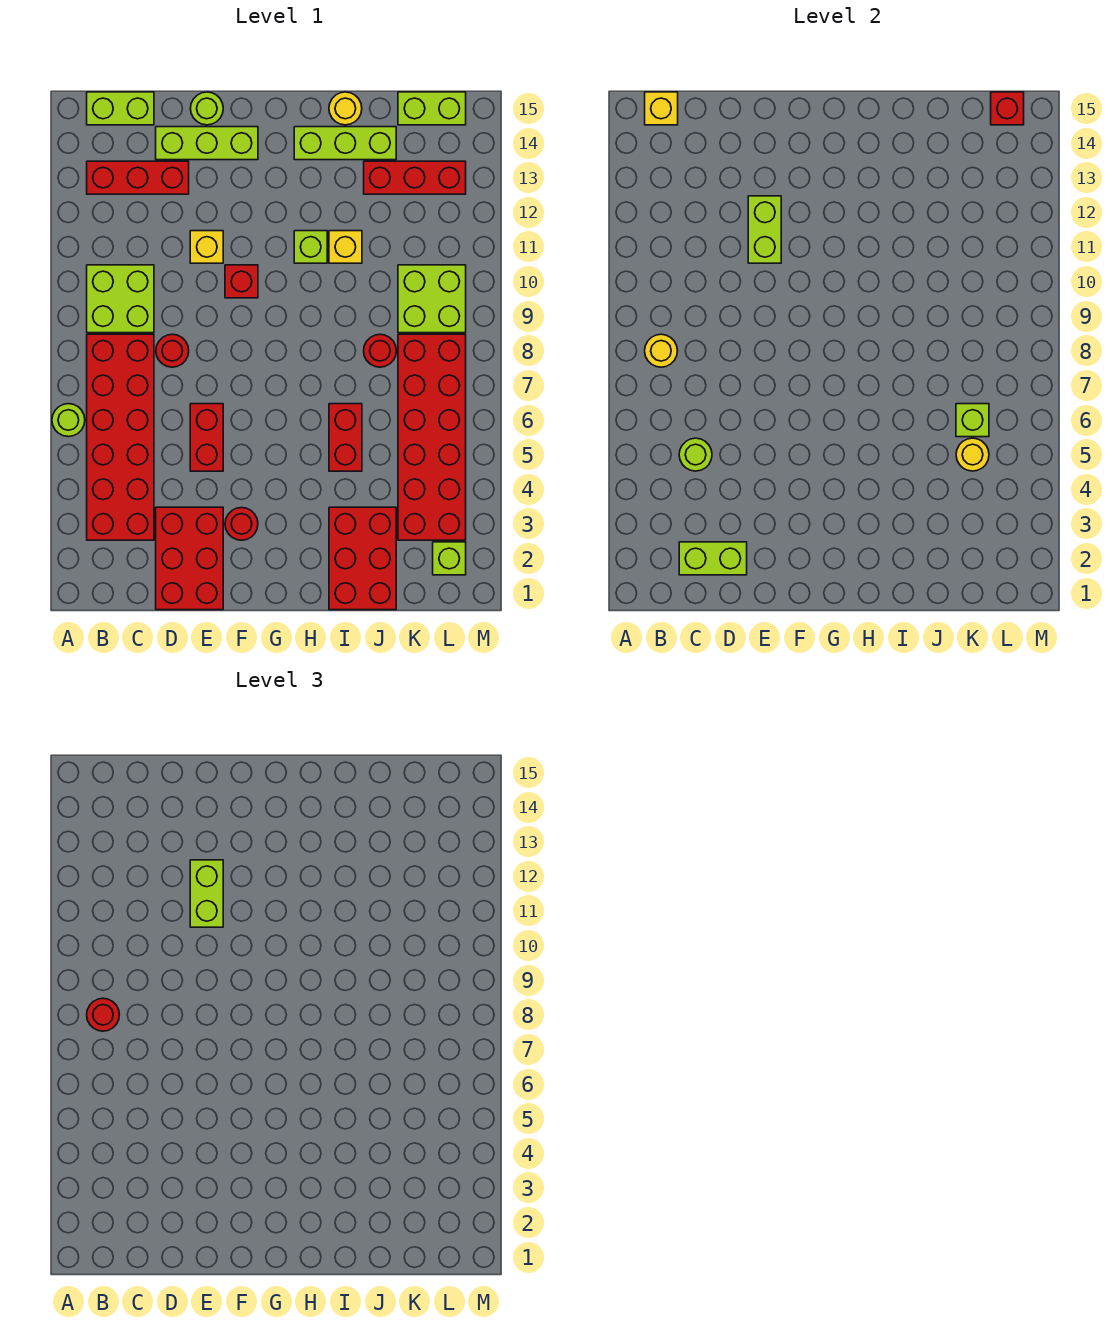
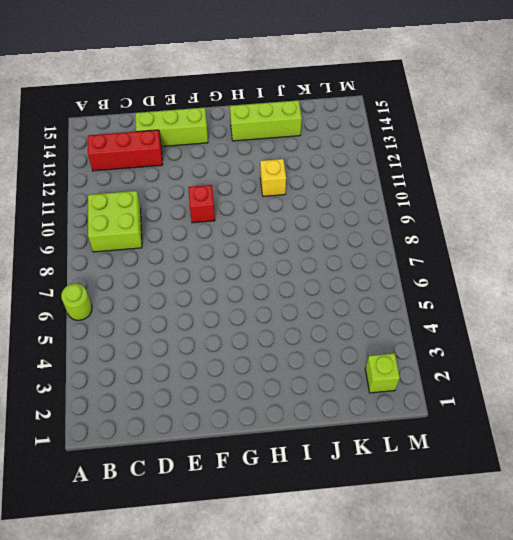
none -> red 2x6 brick [87,334,154,540]
none -> lime 1x2 brick [87,92,154,125]
none -> red 2x3 brick [156,507,223,610]
none -> red 1x1 round brick [156,334,189,367]

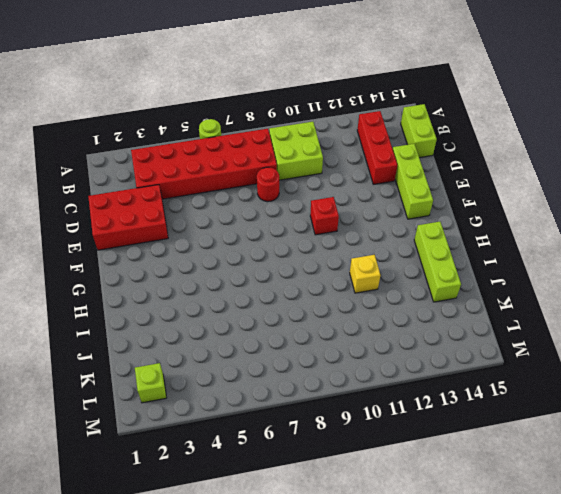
none -> red 1x2 brick [190,404,223,471]
none -> yellow 1x1 brick [190,231,223,263]
none -> lime 1x1 round brick [190,92,223,125]
none -> red 1x1 round brick [225,508,258,540]

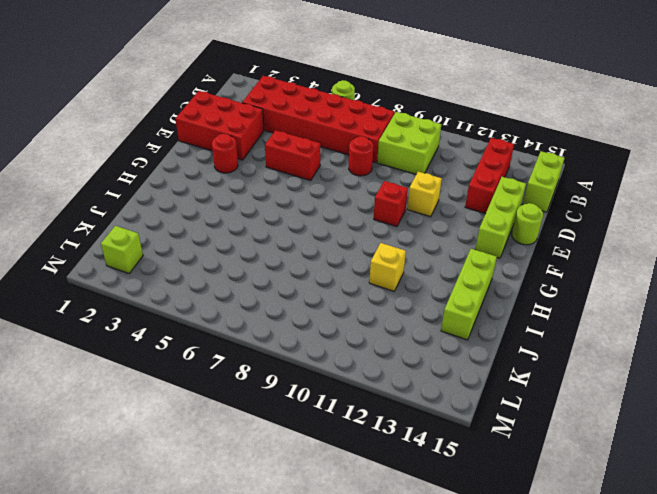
none -> lime 1x1 brick [294,231,327,263]
none -> red 2x3 brick [329,507,396,610]
none -> red 1x2 brick [329,404,362,471]
none -> yellow 1x1 round brick [329,92,362,125]

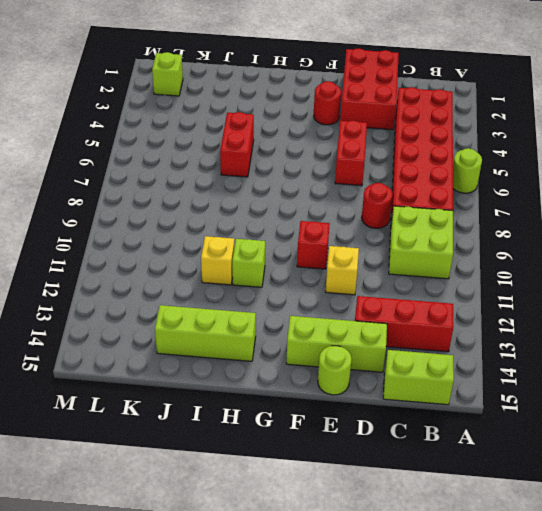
none -> red 2x3 brick [329,507,396,610]
none -> yellow 1x1 round brick [329,92,362,125]
none -> red 1x1 round brick [364,334,396,367]
none -> red 1x3 brick [364,161,466,194]

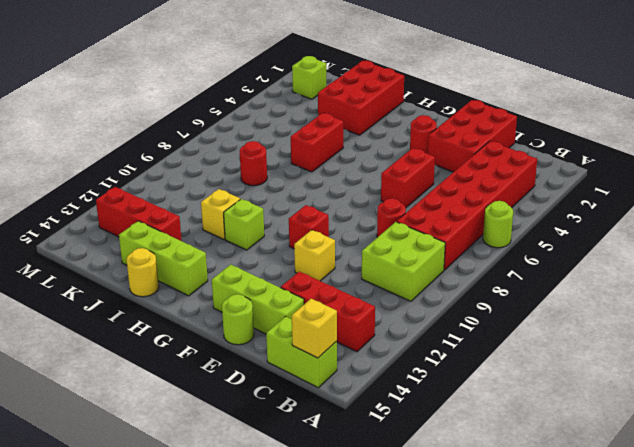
none -> red 2x6 brick [398,334,466,540]
none -> lime 2x2 brick [398,265,466,333]
none -> lime 1x2 brick [398,92,466,125]
none -> yellow 1x1 round brick [645,334,677,367]

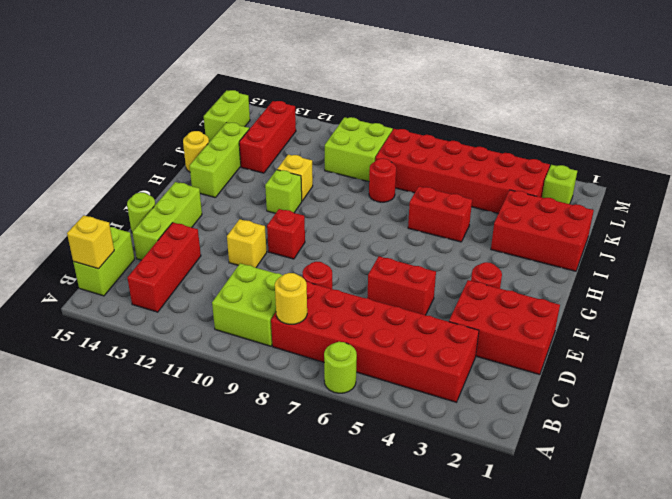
none -> lime 1x2 brick [679,542,747,575]
none -> lime 1x1 round brick [679,438,712,471]
none -> lime 1x2 brick [748,196,781,263]
none -> yellow 1x1 round brick [956,438,989,471]

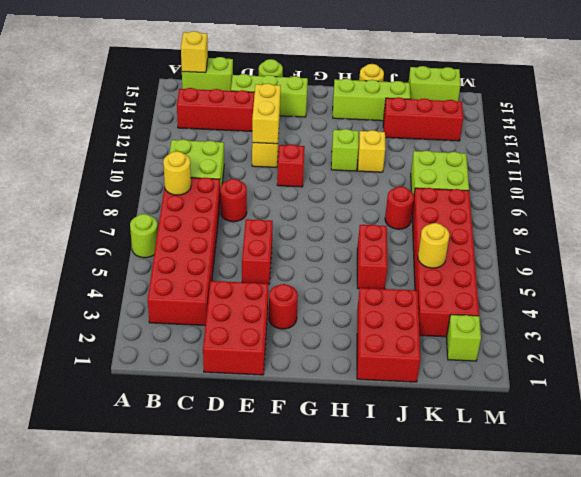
yellow 1x2 brick [252,83,281,144] -> lime 1x2 brick [748,196,781,263]
none -> lime 1x2 brick [679,542,747,575]
none -> lime 1x1 round brick [679,438,712,471]
none -> lime 1x1 brick [956,404,989,437]
none -> red 1x1 brick [991,92,1024,125]

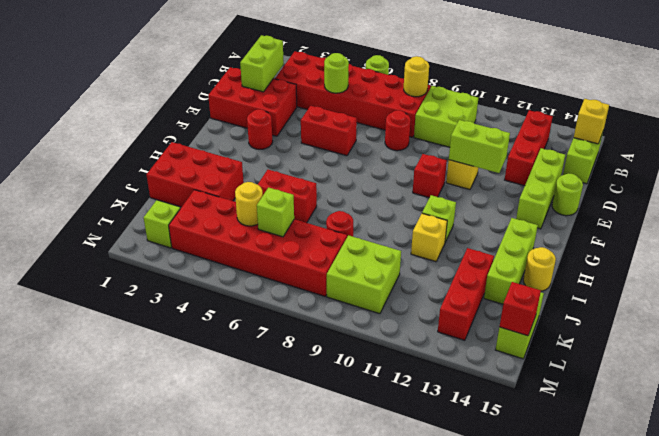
none -> red 1x1 round brick [87,998,119,1031]
none -> lime 1x2 brick [190,860,223,927]

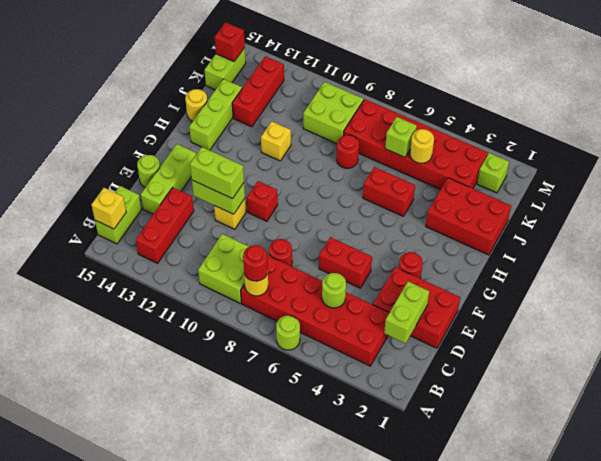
none -> lime 1x1 brick [294,231,327,263]

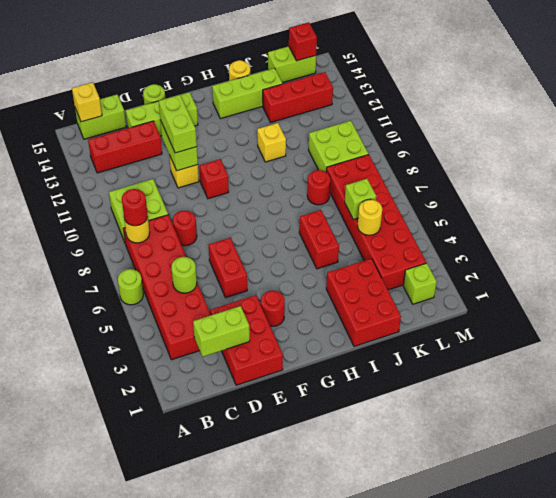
none -> lime 1x1 brick [294,231,327,263]

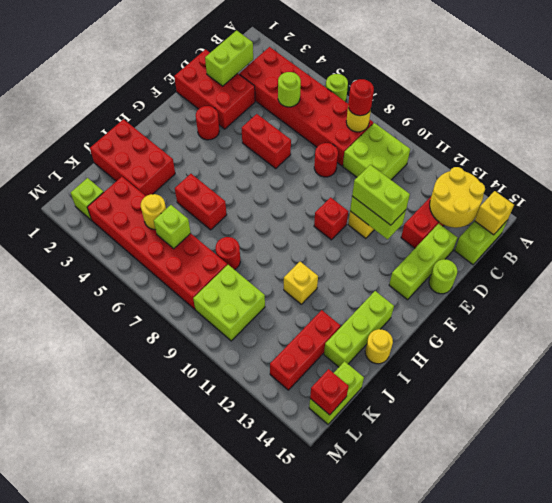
yellow 2x2 round brick [430,167,485,228] -> none
none -> lime 1x1 brick [294,231,327,263]

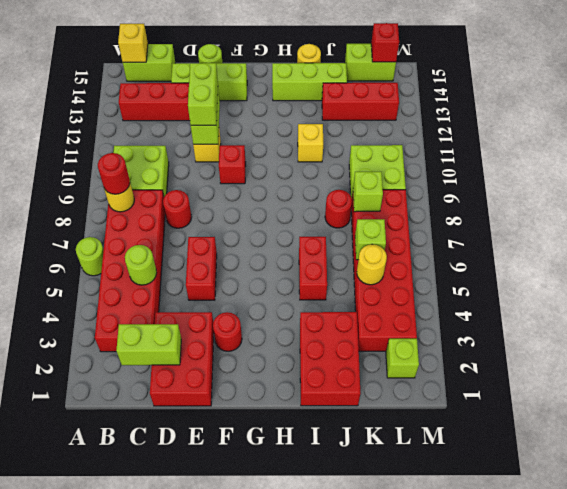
lime 1x1 brick [353,172,383,212] -> lime 1x1 brick moved to [294,231,327,263]

